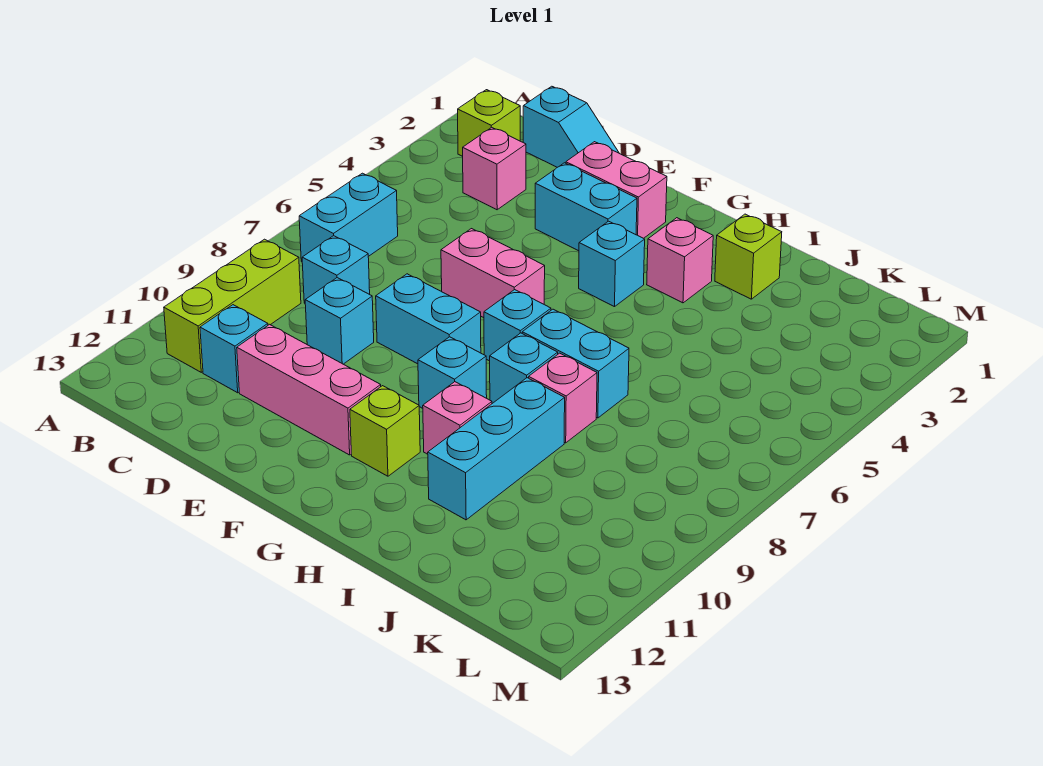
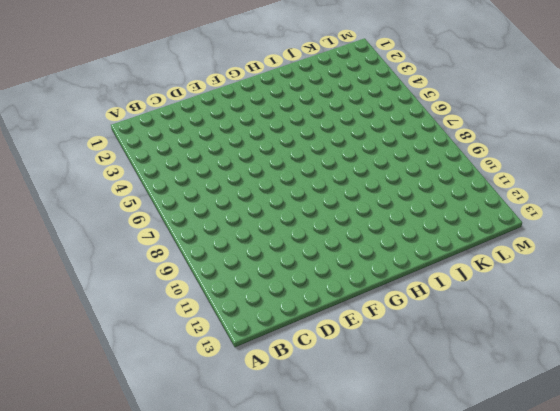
none -> lime 1x1 brick [458,90,520,156]
none -> cyan 1x2 brick [299,173,398,262]
none -> lime 1x3 brick [164,239,301,372]

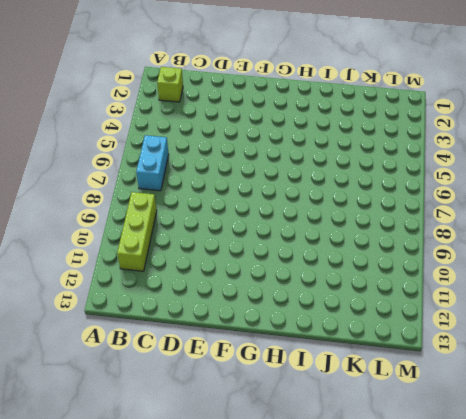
none -> cyan 1x2 slope [523,86,619,167]
none -> pink 1x1 brick [463,127,526,210]
none -> cyan 1x1 brick [302,236,370,303]

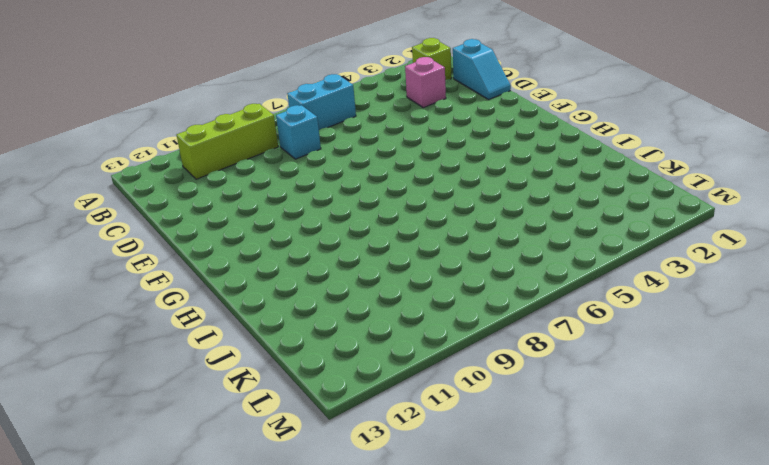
none -> cyan 1x1 brick [200,305,268,393]
none -> cyan 1x1 brick [305,278,374,364]
none -> pink 1x3 brick [237,324,381,455]

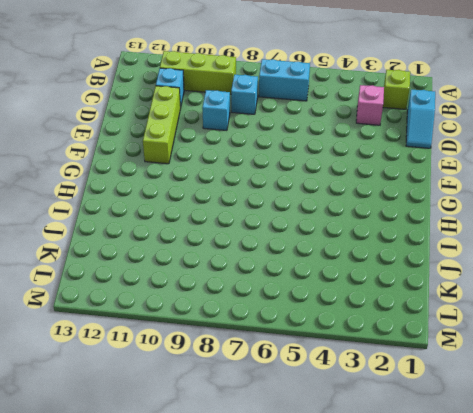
lime 1x3 brick [143,86,181,164] -> pink 1x3 brick [237,324,381,455]
none -> pink 1x2 brick [566,142,667,238]
none -> cyan 1x2 brick [535,163,637,251]
none -> pink 1x2 brick [441,229,545,318]

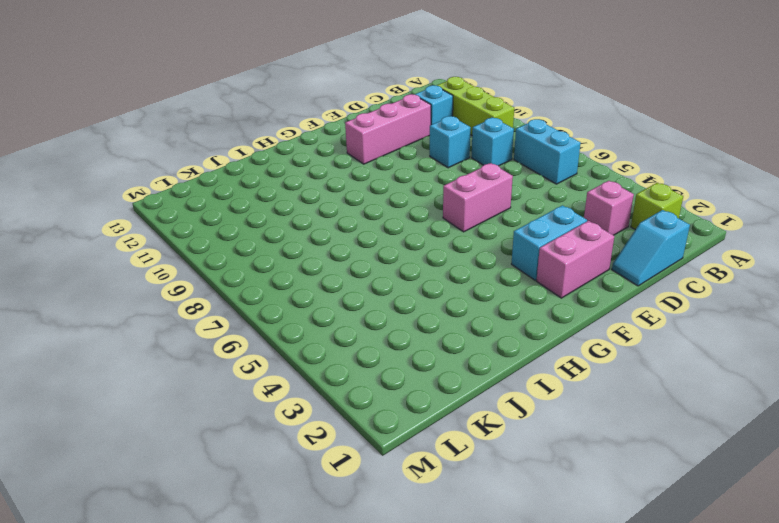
none -> cyan 1x2 brick [376,274,481,364]
none -> cyan 1x1 brick [579,221,645,307]
none -> cyan 1x1 brick [484,290,551,361]

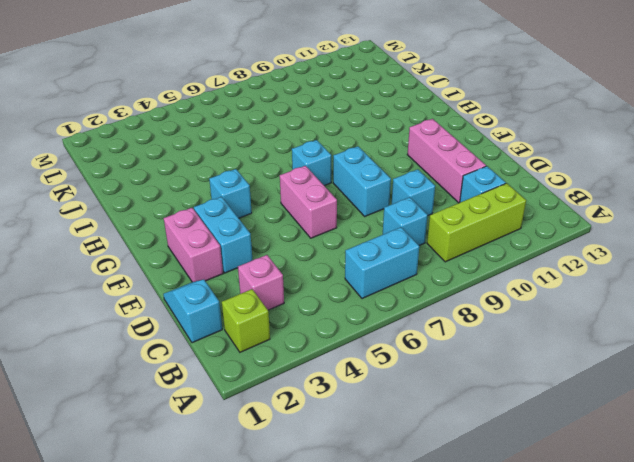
none -> cyan 1x1 brick [418,337,487,408]
none -> lime 1x1 brick [350,386,420,476]
none -> pink 1x1 brick [647,218,713,303]

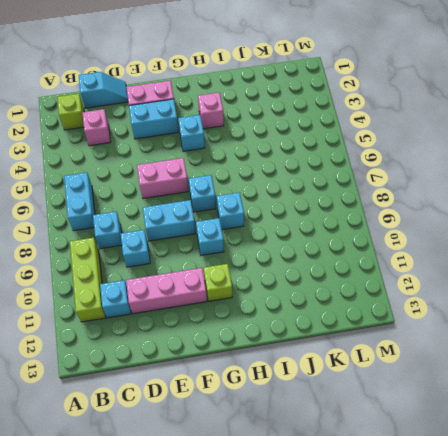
none -> cyan 1x2 brick [522,309,629,418]
none -> pink 1x1 brick [423,382,492,454]
none -> lime 1x1 brick [715,214,782,299]

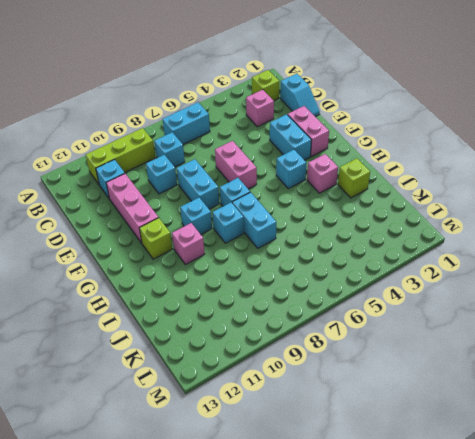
none -> pink 1x1 brick [529,353,597,443]
none -> cyan 1x3 brick [428,378,565,520]

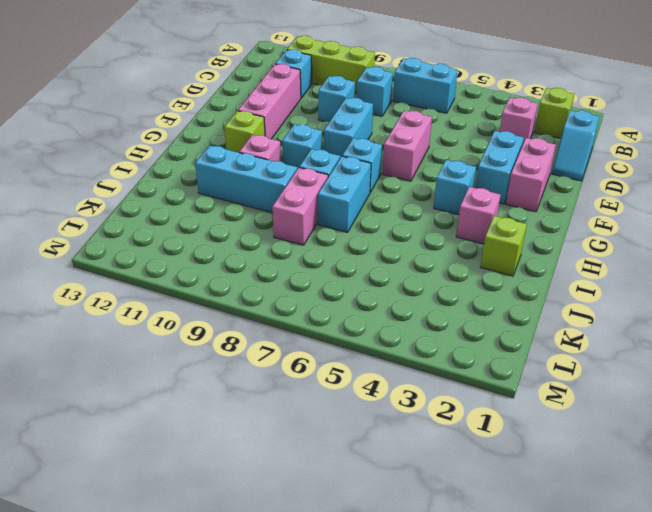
pink 1x2 brick [272,168,328,245] -> pink 1x1 brick [529,353,597,443]

